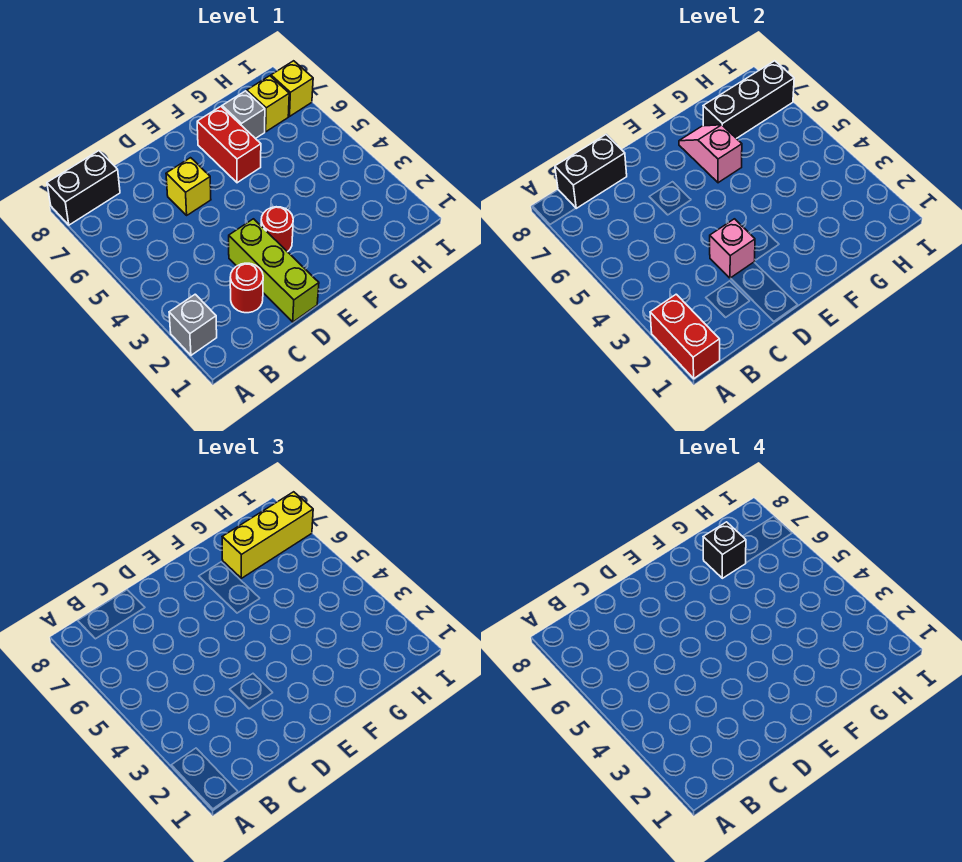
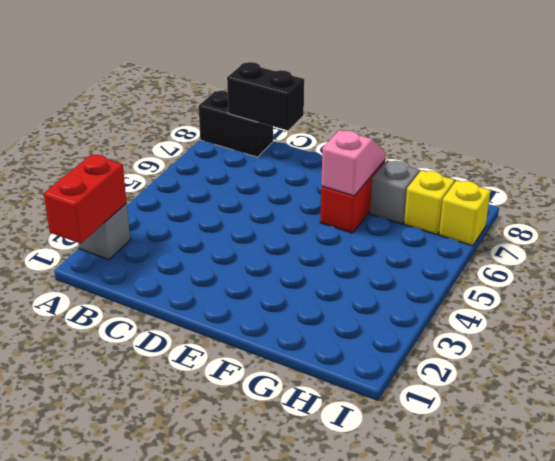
none -> red 1x1 round brick [230,263,263,313]
none -> lime 1x3 brick [229,219,319,322]
none -> yellow 1x1 brick [166,158,211,215]

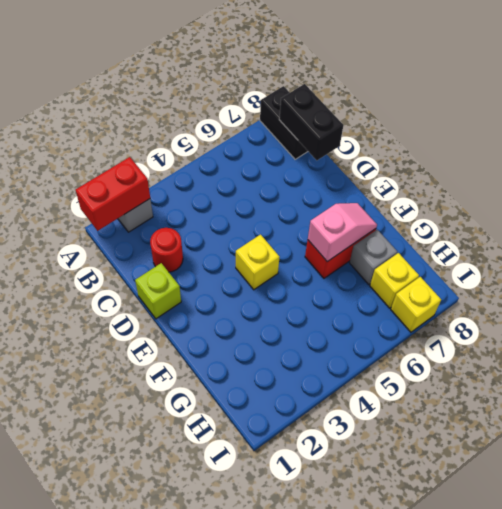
lime 1x1 brick [135,263,181,319] -> lime 1x3 brick [229,219,319,322]
yellow 1x1 brick [236,235,280,290] -> yellow 1x1 brick moved to [166,158,211,215]
none -> red 1x1 round brick [261,207,293,252]
none -> pink 1x1 brick [710,219,755,278]
none -> black 1x3 brick [703,61,794,139]

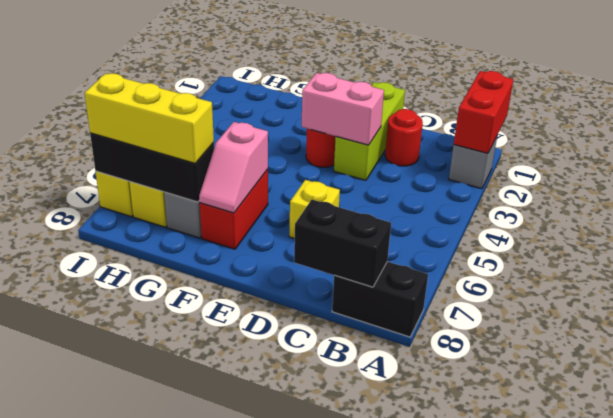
pink 1x2 brick [302,73,384,145] -> pink 1x1 brick [710,219,755,278]
none -> black 1x1 brick [703,522,746,578]

